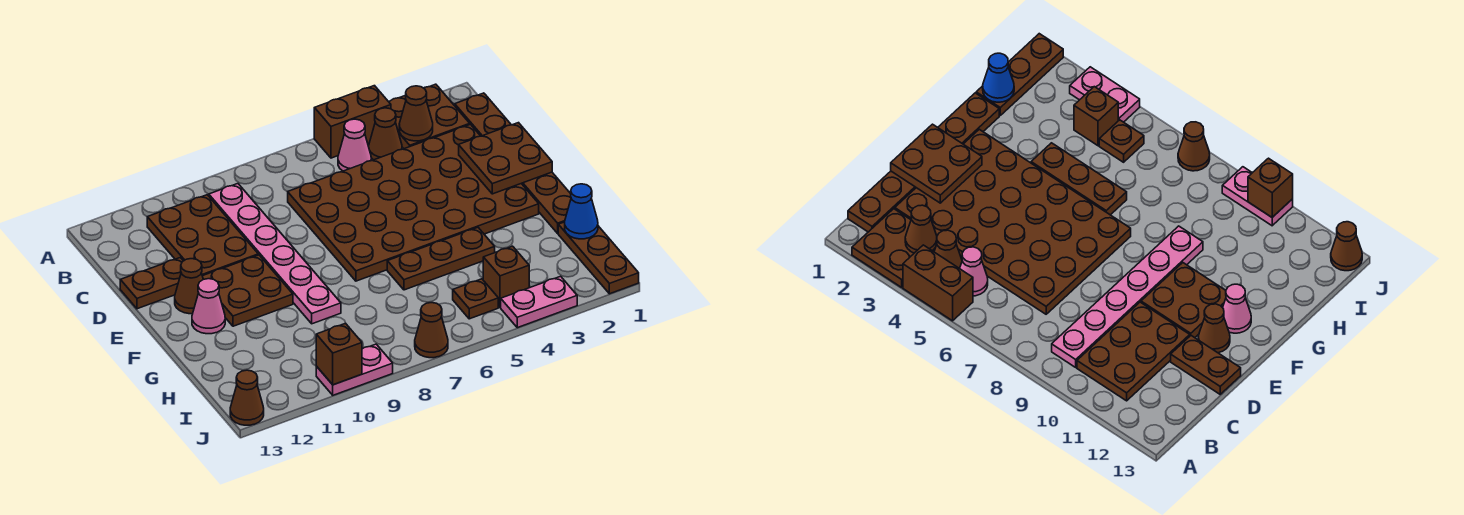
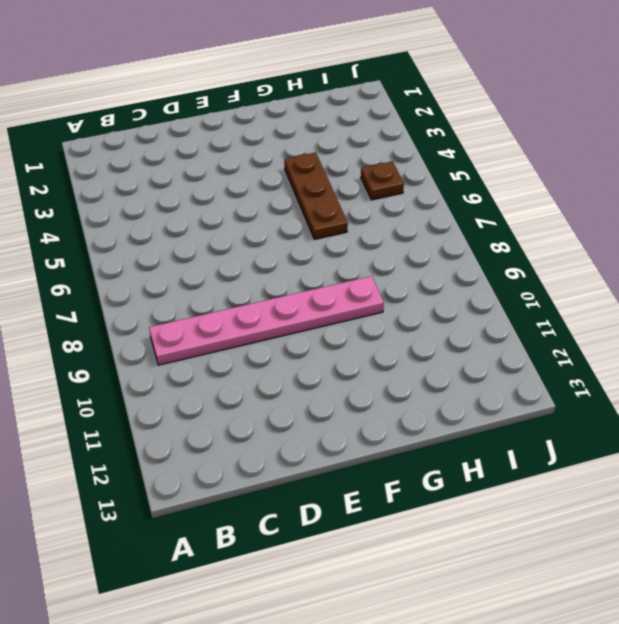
none -> brown 2x2 plate [389,84,470,149]
none -> brown 1x2 brick [314,86,391,158]
none -> brown 1x6 plate [455,93,571,233]

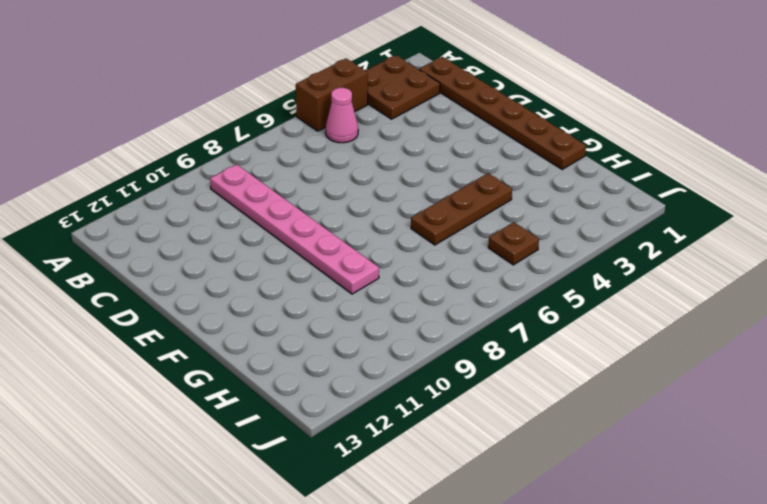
none -> brown 1x1 cone [369,108,402,160]
none -> brown 2x3 plate [147,195,258,276]
none -> brown 4x6 plate [288,124,539,281]

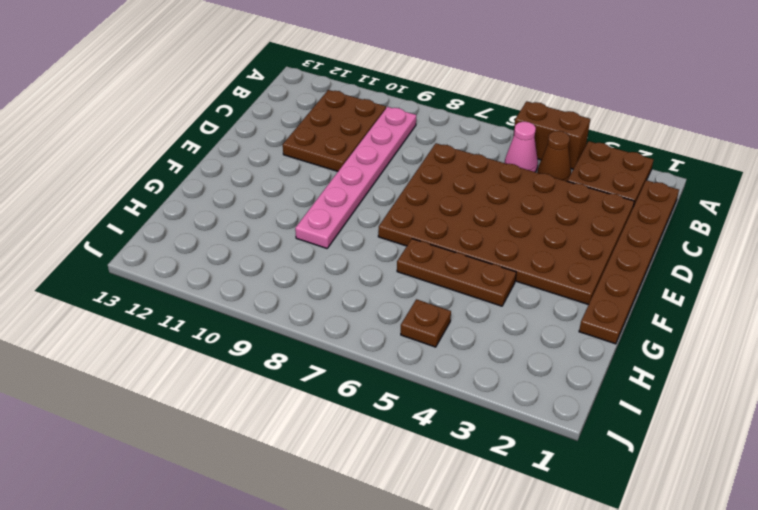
none -> brown 1x2 plate [120,258,183,309]
none -> brown 2x2 plate [203,255,293,326]
none -> brown 1x1 cone [175,259,203,314]

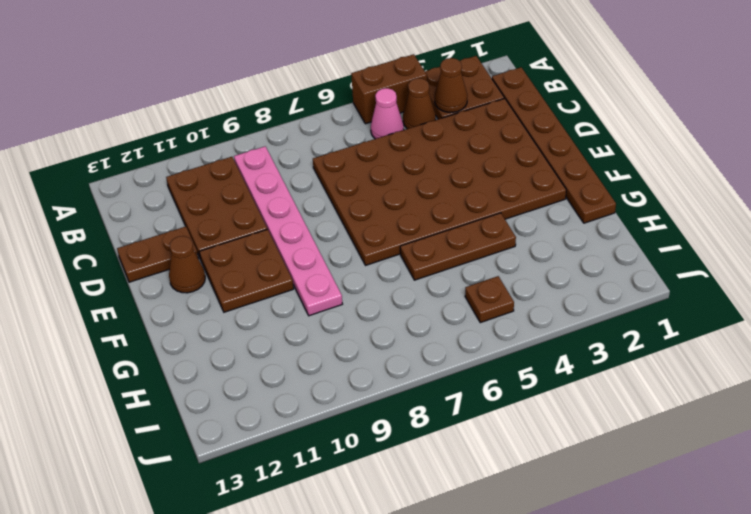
none -> pink 1x1 cone [192,279,225,334]
none -> brown 1x3 plate [558,222,639,294]
none -> brown 1x1 brick [483,246,529,308]

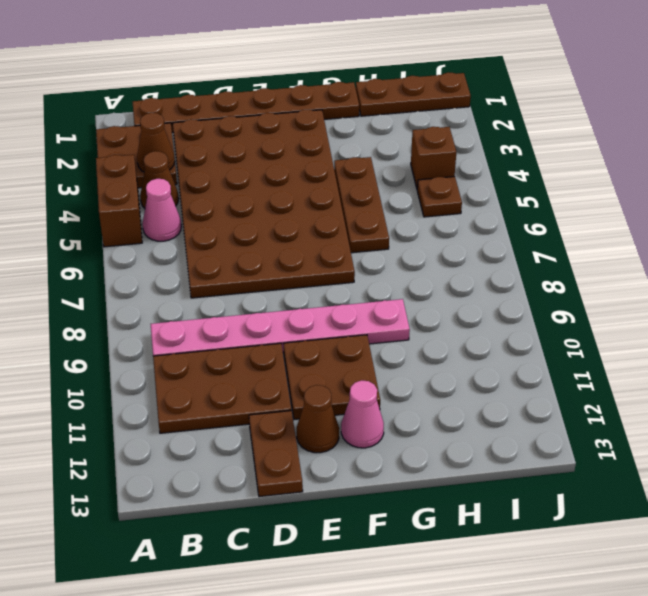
none -> pink 1x2 plate [501,276,577,328]
none -> brown 1x1 cone [415,303,448,358]
none -> pink 1x2 plate [316,344,393,395]

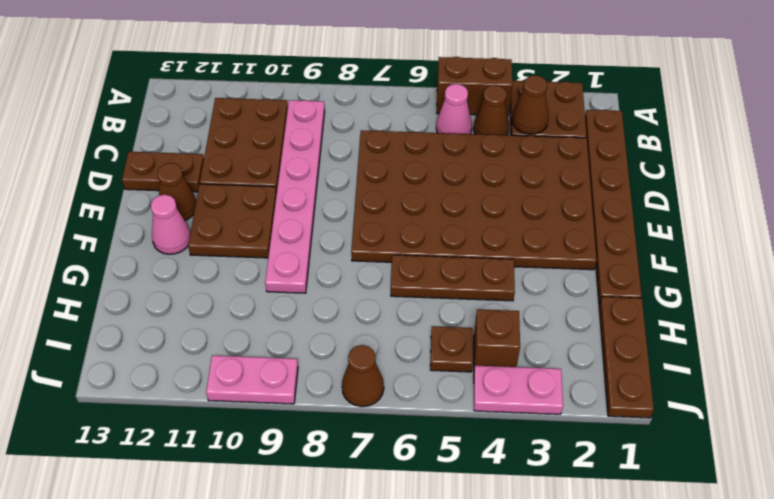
none -> brown 1x1 cone [230,370,264,425]
none -> brown 2x2 plate [459,123,552,194]
none -> blue 1x1 cone [565,184,598,239]

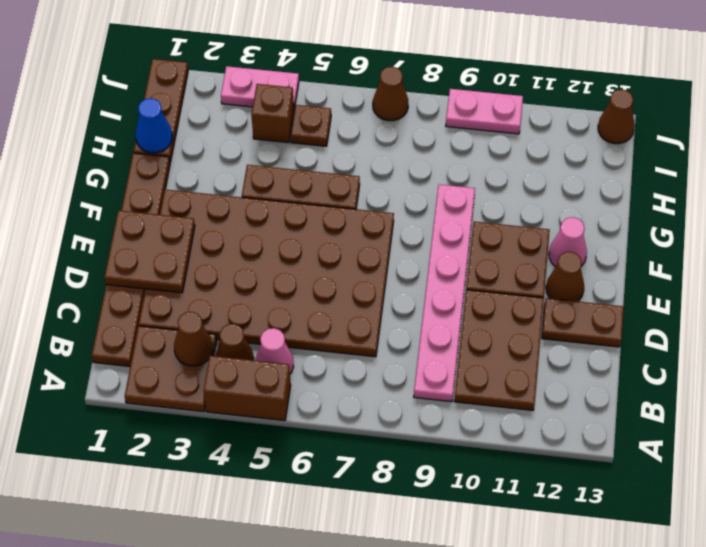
none -> brown 1x1 brick [316,323,362,385]

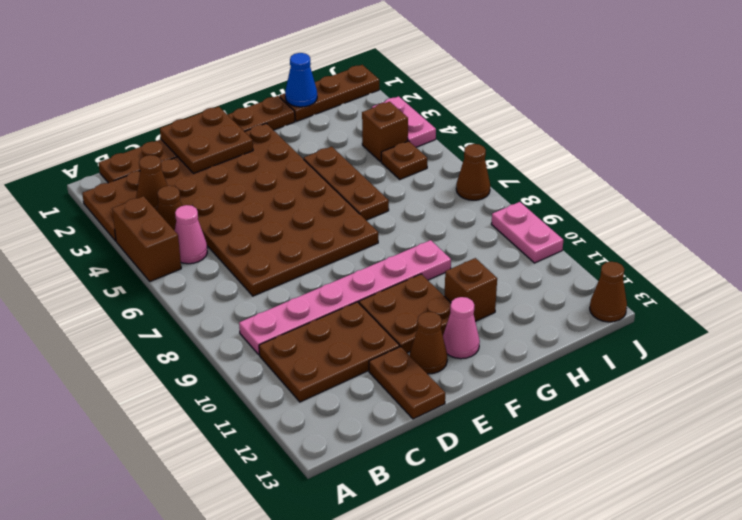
brown 1x1 brick [444,258,497,322] -> brown 1x1 brick moved to [316,323,362,385]

